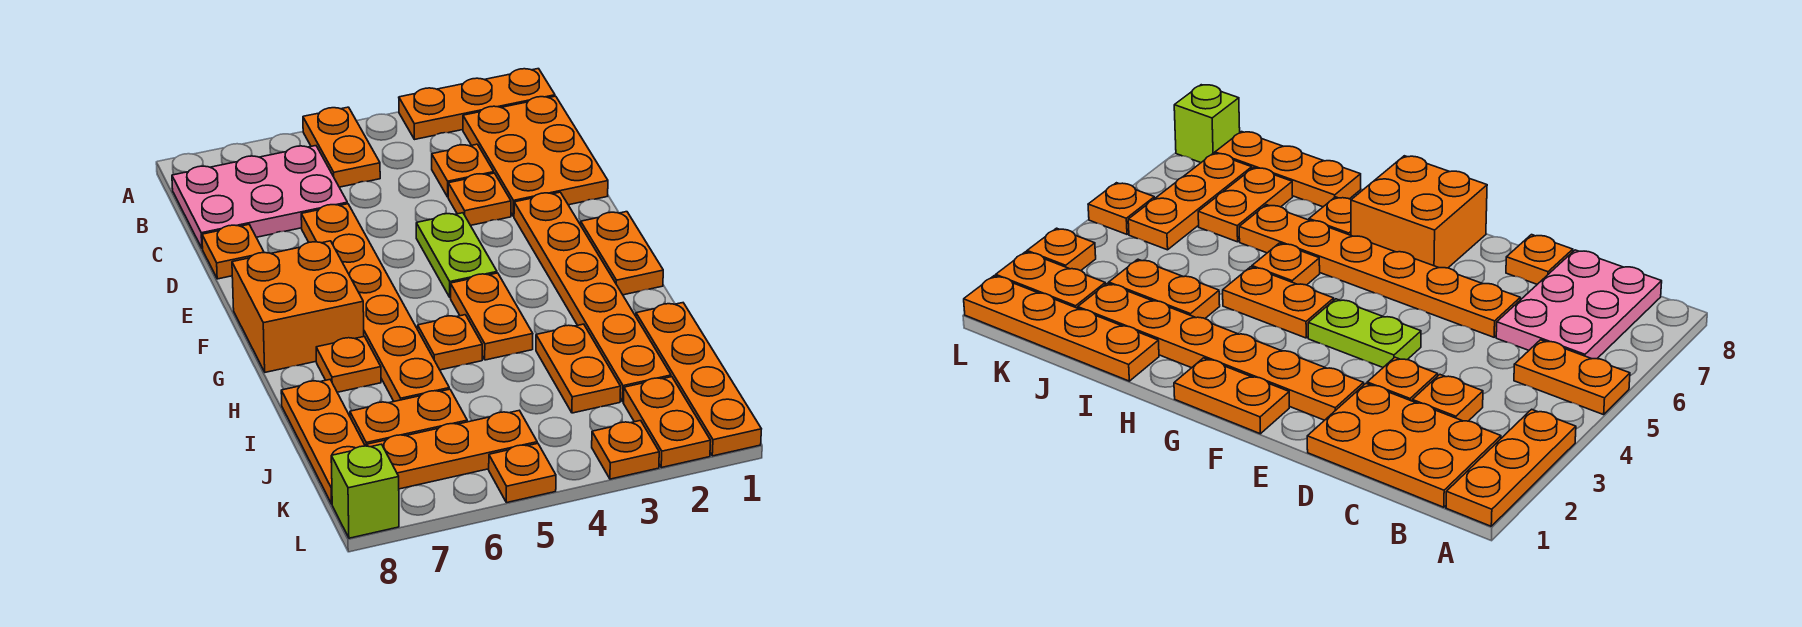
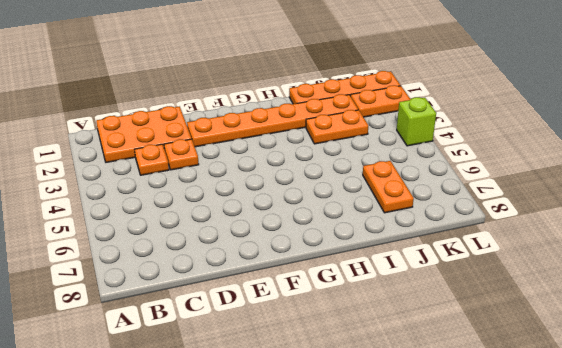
lime 1x1 brick [397,97,436,146] -> lime 1x1 brick moved to [331,444,399,538]
none -> orange 1x3 plate [399,69,555,140]
none -> orange 1x2 plate [303,107,380,187]
none -> pink 2x3 plate [172,146,348,249]

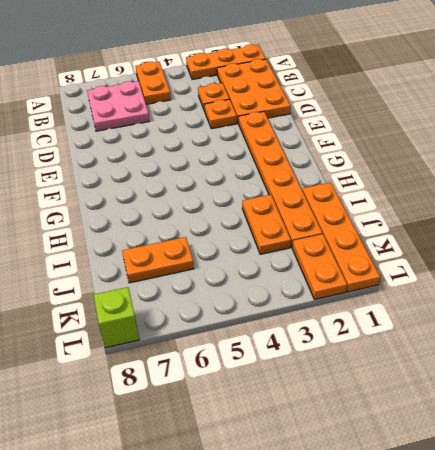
pink 2x2 plate [87,81,149,131] -> pink 2x3 plate [172,146,348,249]
none -> orange 1x6 plate [301,204,449,401]
none -> orange 1x1 plate [202,225,264,279]
none -> lime 1x2 plate [416,213,497,298]

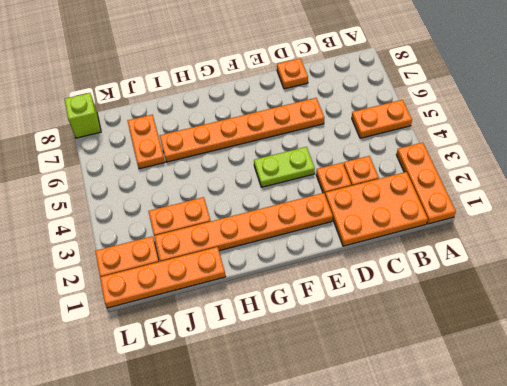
none -> pink 2x3 plate [172,146,348,249]
none -> orange 1x2 plate [581,212,663,295]
none -> orange 2x2 brick [232,241,364,372]

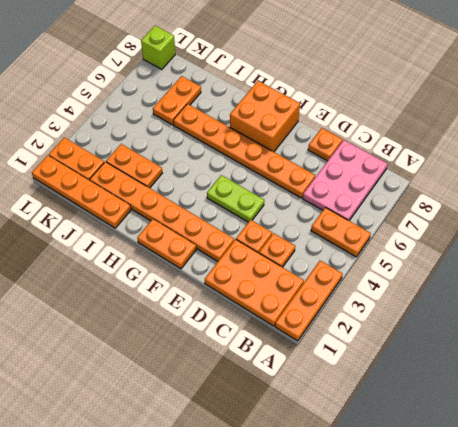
none -> orange 1x2 plate [451,273,533,360]
none -> orange 1x1 plate [418,315,482,370]
none -> orange 1x1 plate [316,337,381,392]

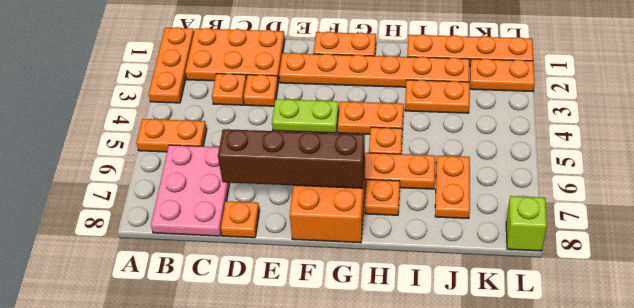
brown 1x4 brick [218,129,365,188] -> none
none -> orange 1x3 plate [281,380,365,504]
none -> orange 1x3 plate [367,411,537,489]
none -> orange 1x1 plate [592,421,659,479]

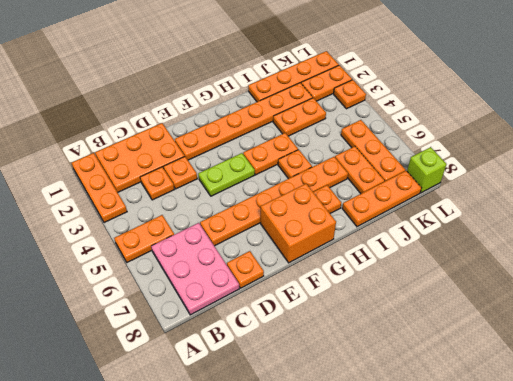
none -> orange 1x2 plate [581,212,663,295]
none -> orange 1x1 plate [489,443,556,503]

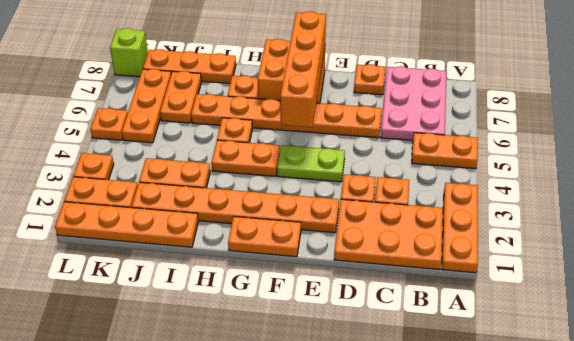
orange 1x4 brick [280,11,326,127] -> none

